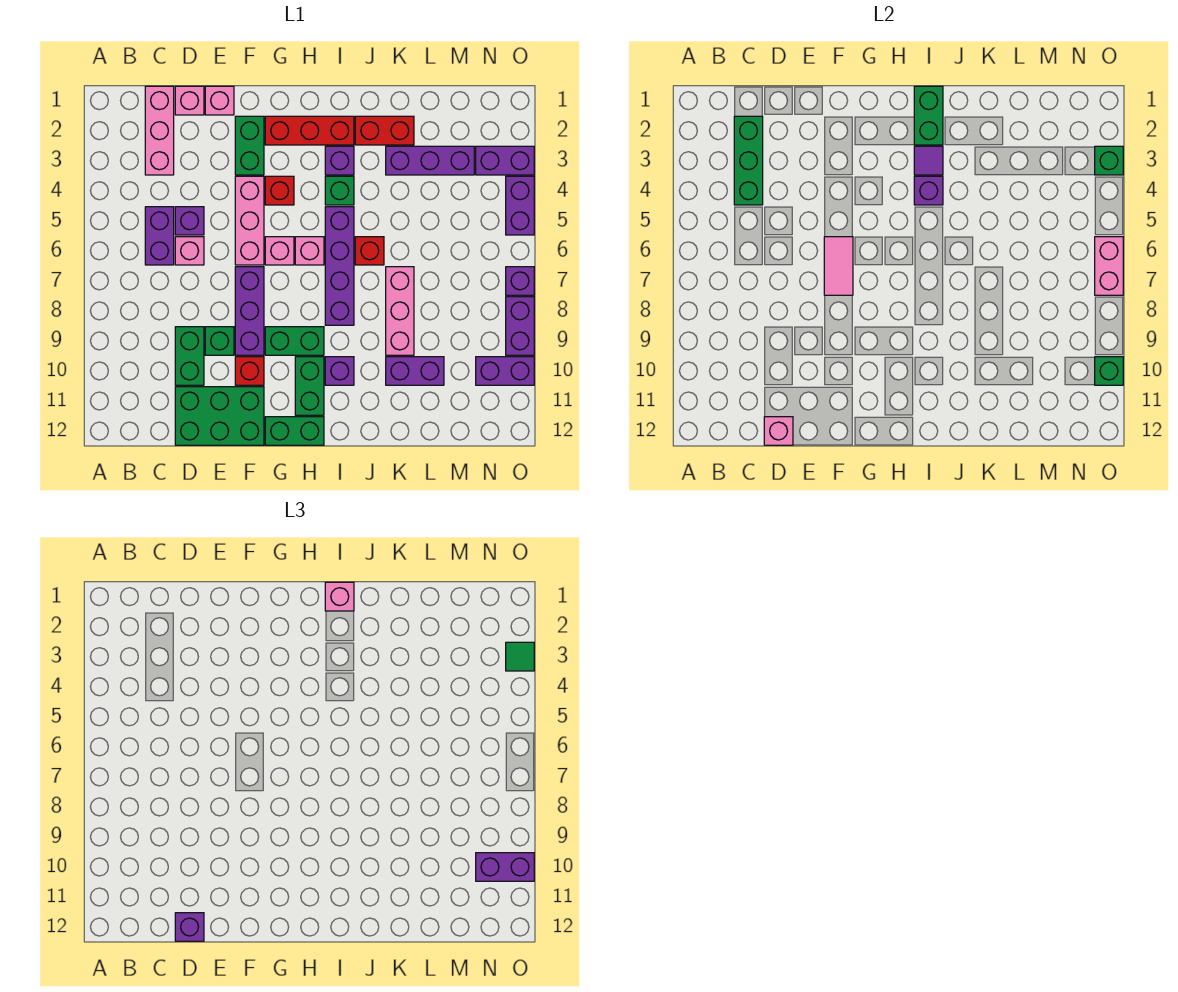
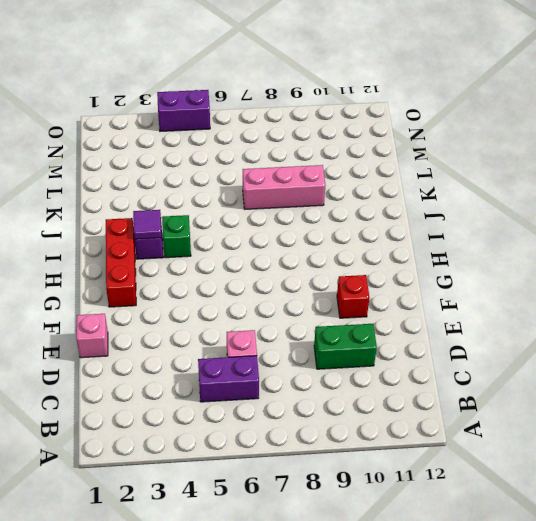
none -> pink 1x3 brick [145,86,174,175]
none -> pink 1x1 brick [175,86,204,115]
none -> purple 1x1 brick [175,207,204,235]
none -> green 2x3 brick [175,387,264,445]

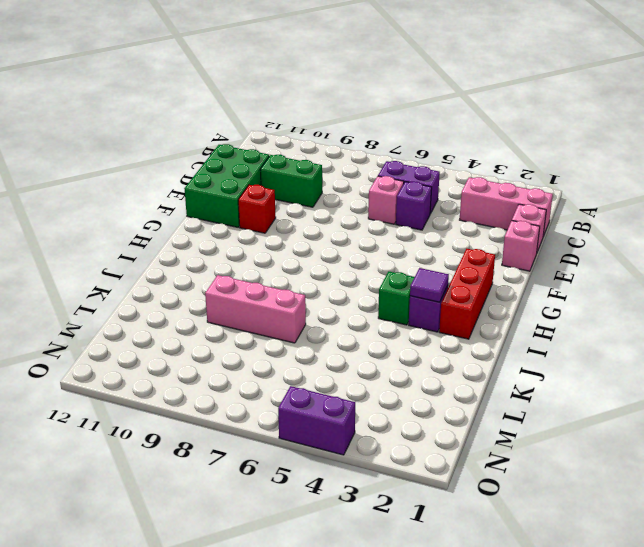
none -> green 1x1 brick [205,327,234,355]
none -> green 1x2 brick [235,116,264,175]
none -> pink 1x3 brick [235,176,264,265]
none -> purple 1x3 brick [235,267,264,355]

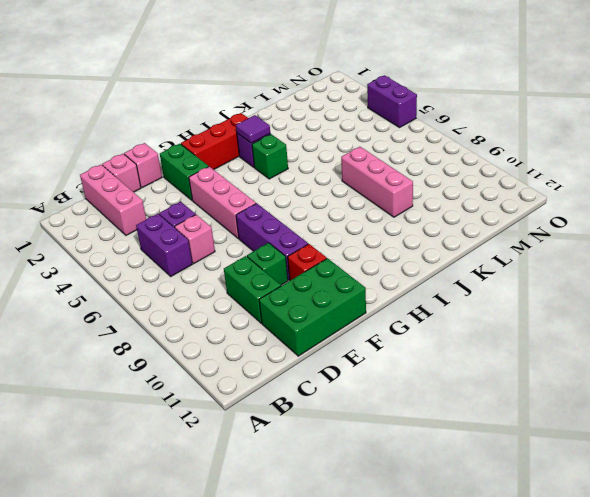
none -> red 1x1 brick [265,176,294,205]
none -> pink 1x1 brick [265,237,294,265]
none -> green 1x2 brick [265,327,324,355]
none -> green 1x2 brick [265,417,324,445]

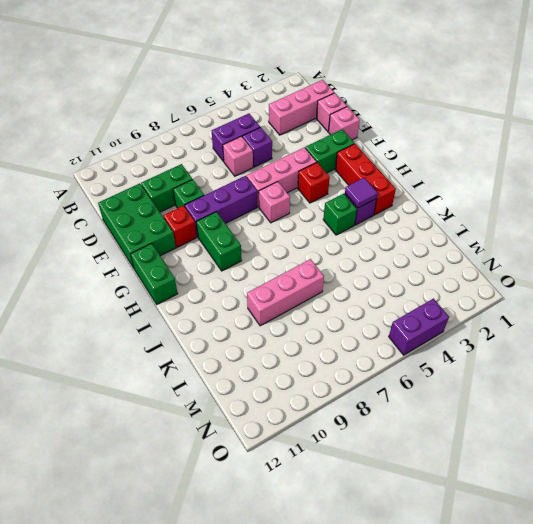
none -> pink 1x1 brick [295,237,324,265]
none -> green 1x2 brick [295,357,324,415]
none -> purple 1x4 brick [325,207,354,325]
none -> purple 1x1 brick [325,357,354,385]

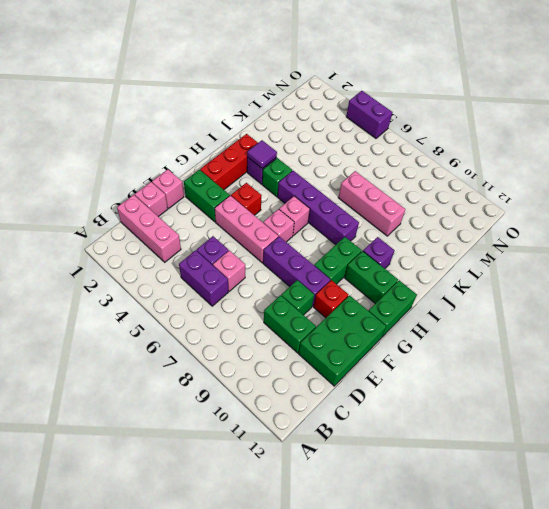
none -> red 1x2 brick [355,116,414,145]
none -> red 1x1 brick [355,237,384,265]
none -> purple 1x3 brick [386,146,474,175]
none -> purple 1x2 brick [386,357,444,385]

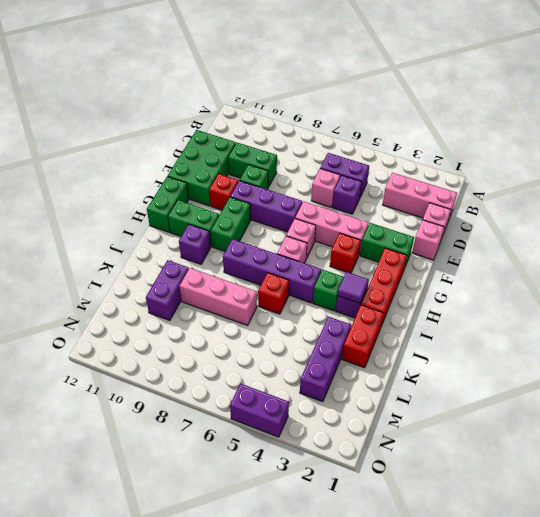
none -> purple 1x2 brick [476,146,534,175]
none -> purple 1x2 brick [476,357,534,385]
none -> purple 1x1 brick [506,267,534,295]
none -> purple 1x2 brick [506,297,534,355]

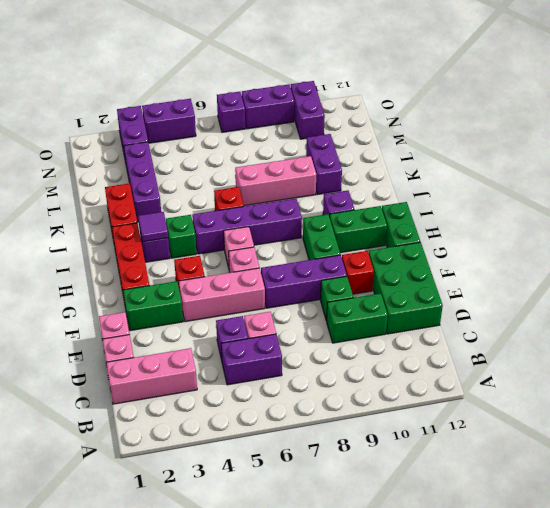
none -> green 1x3 brick [734,116,763,205]
none -> pink 1x1 brick [764,417,793,445]
none -> pink 1x2 tile [824,237,853,295]
none -> green 1x2 brick [914,86,943,145]

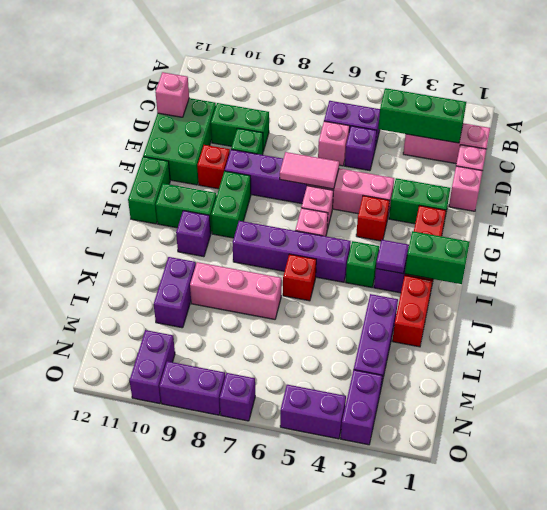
none -> purple 1x1 brick [914,176,943,205]
none -> green 1x1 brick [1095,146,1123,175]
none -> pink 1x2 brick [1095,237,1123,295]
none -> green 1x1 brick [1095,357,1123,385]

